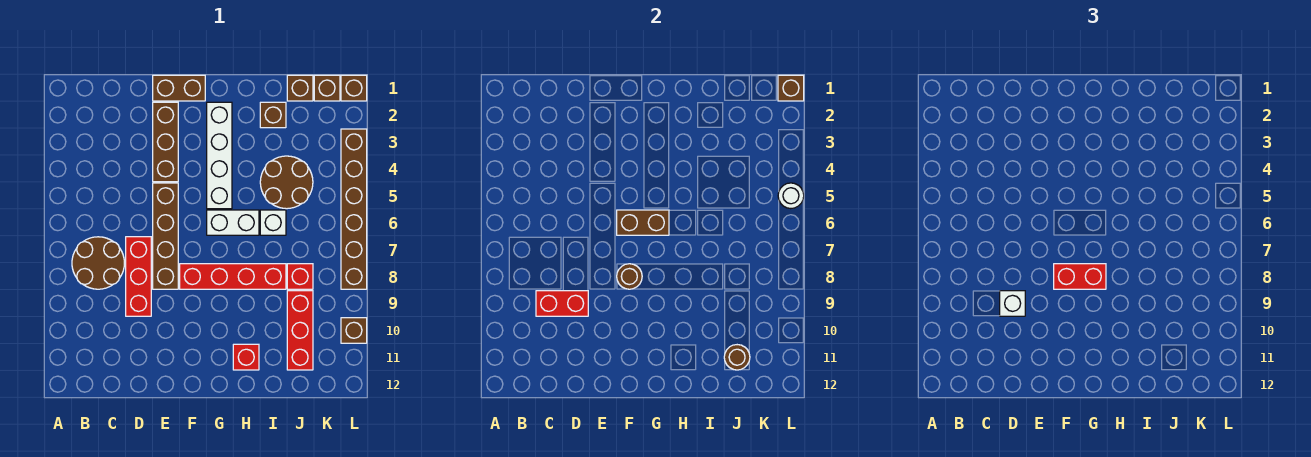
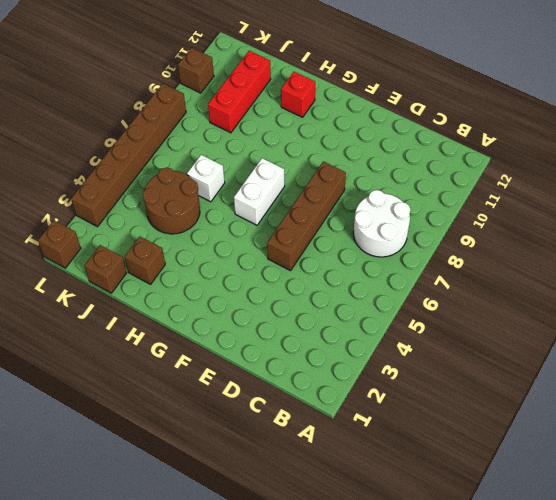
white 2x2 round brick [353,190,410,257] -> brown 2x2 round brick [72,237,124,289]
white 1x2 brick [234,158,285,225] -> white 1x2 brick turned to [207,210,259,235]
none -> red 1x3 brick [126,237,151,316]
none -> brown 1x2 brick [153,75,205,101]
none -> brown 1x3 brick [153,102,178,182]

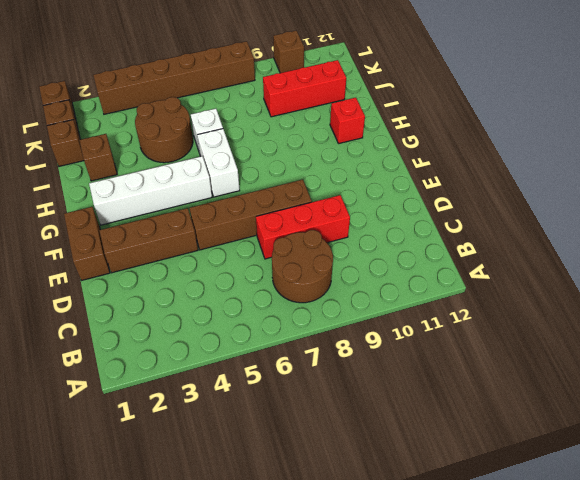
none -> red 1x4 brick [180,264,286,289]
none -> red 1x1 brick [287,264,313,289]
none -> red 1x2 brick [536,291,588,316]

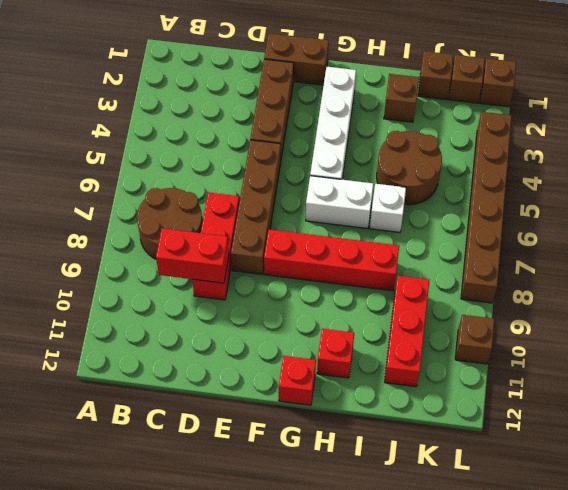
red 1x1 brick [279,356,316,405] -> red 1x1 brick moved to [287,264,313,289]
none -> brown 1x2 brick [617,210,669,235]
none -> brown 1x1 round brick [617,264,642,289]
none -> brown 1x1 round brick [724,345,750,370]

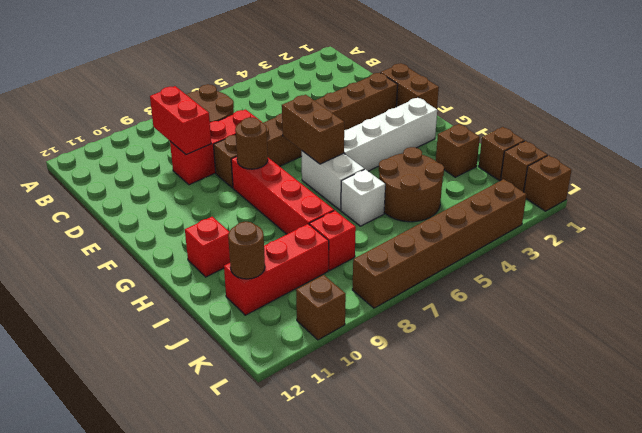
none -> brown 1x1 brick [778,75,804,101]
none -> white 1x1 round brick [778,183,804,209]
none -> white 1x1 brick [1000,291,1025,316]

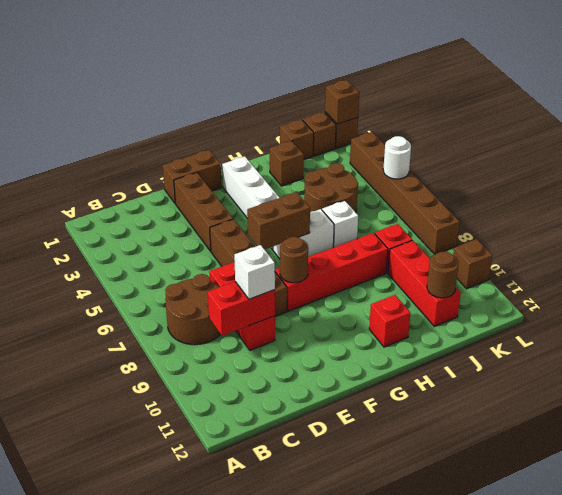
none -> red 1x2 brick [1054,264,1106,289]

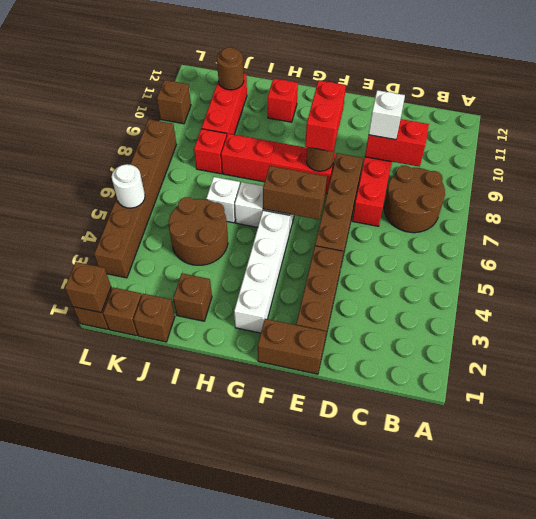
red 1x2 brick [305,80,346,152] -> red 1x2 brick turned to [1054,264,1106,289]

